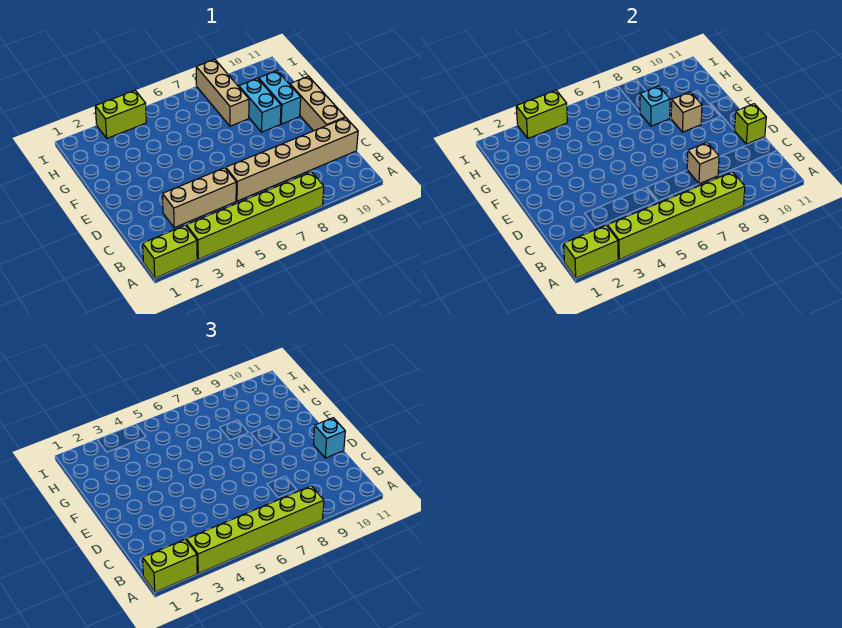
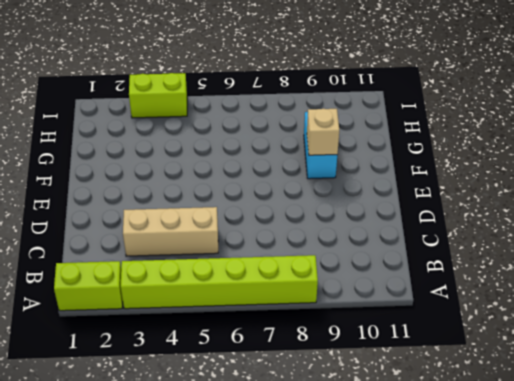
none -> tan 1x6 brick [226,118,358,201]
none -> tan 1x3 brick [290,76,345,131]
none -> cyan 1x2 brick [259,71,301,124]

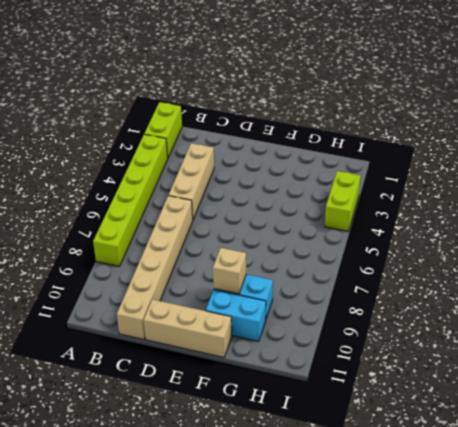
none -> tan 1x3 brick [196,59,249,126]
none -> lime 1x2 brick [564,225,618,278]
none -> lime 1x6 brick [607,172,745,259]

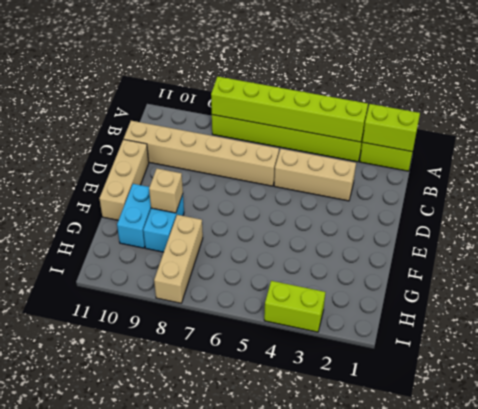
none -> tan 1x1 brick [687,143,719,184]
none -> lime 1x1 brick [734,104,766,144]
none -> cyan 1x1 brick [640,86,670,126]

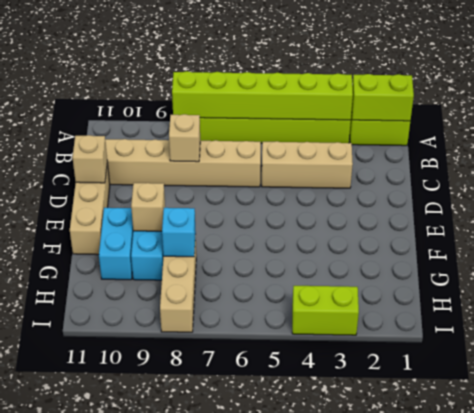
tan 1x1 brick [72,135,107,183] -> lime 1x1 brick [734,104,766,144]
none -> lime 1x2 brick [516,90,567,138]
none -> lime 1x2 brick [143,539,197,592]
none -> lime 1x6 brick [186,486,324,573]

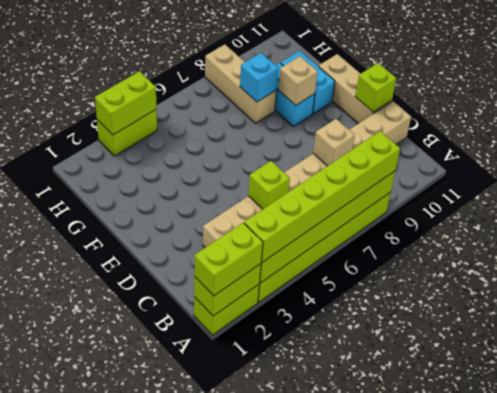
lime 1x1 brick [248,161,290,209] -> none
none -> cyan 1x1 brick [313,418,345,458]

